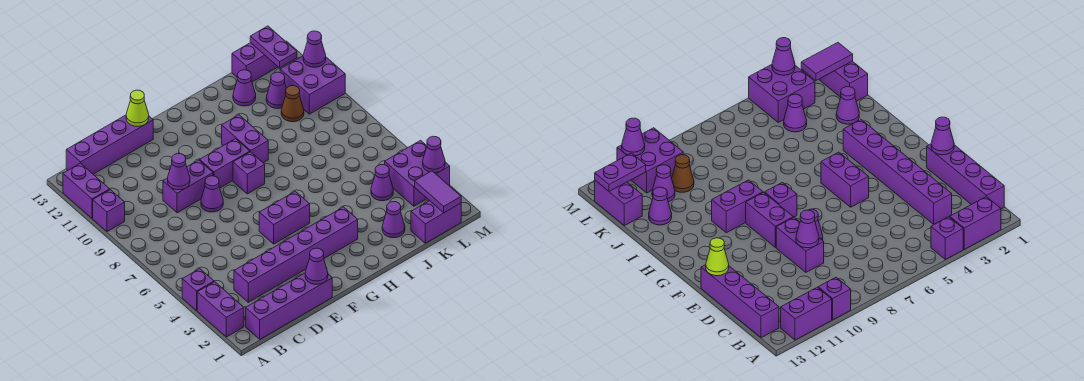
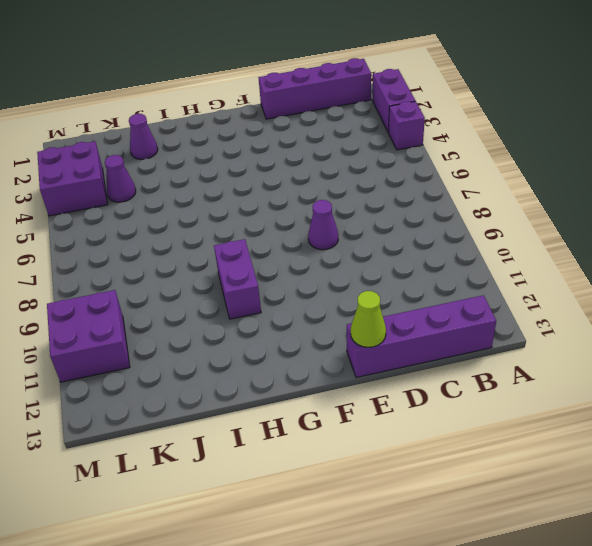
none -> purple 1x1 brick [93,190,125,232]
none -> purple 1x2 brick [63,163,110,218]
none -> purple 1x6 brick [234,207,358,302]

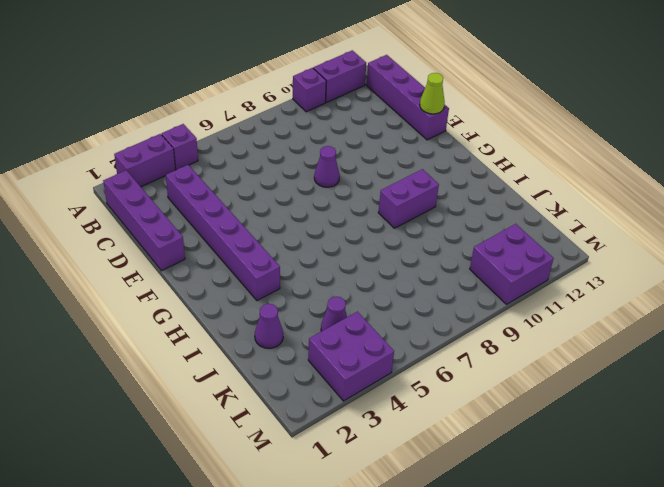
none -> purple 1x2 brick [163,160,213,213]
none -> purple 1x2 brick [259,191,310,244]
none -> purple 1x2 brick [200,139,250,188]

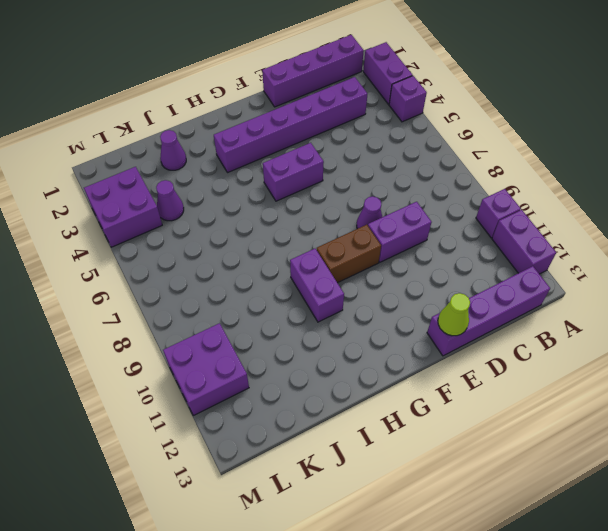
brown 1x2 brick [317,225,381,283] -> purple 1x2 brick [200,139,250,188]
none -> purple 1x1 brick [233,152,265,194]
none -> purple 1x1 cone [233,70,256,106]
none -> purple 1x2 brick [411,201,461,243]

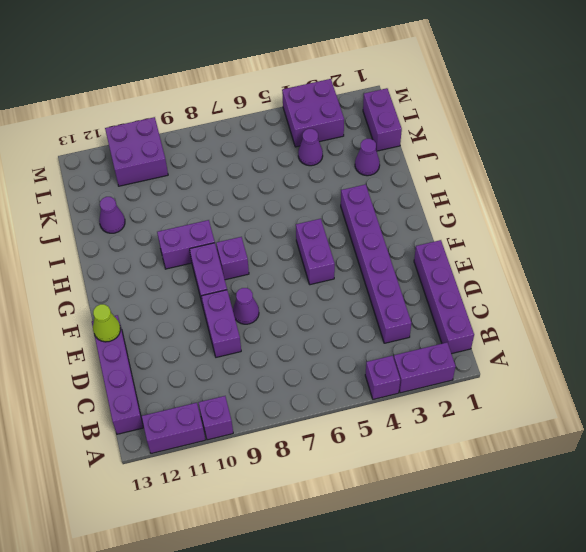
none -> brown 1x1 cone [281,86,304,122]
none -> purple 1x1 cone [266,72,286,109]
none -> purple 1x2 brick [232,43,278,82]

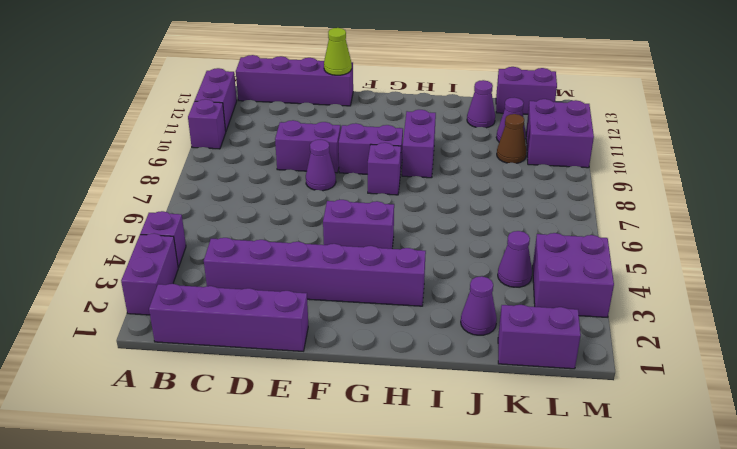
none -> purple 1x1 cone [168,154,190,190]
none -> purple 1x1 cone [305,248,328,284]
none -> purple 1x2 tile [415,171,461,213]

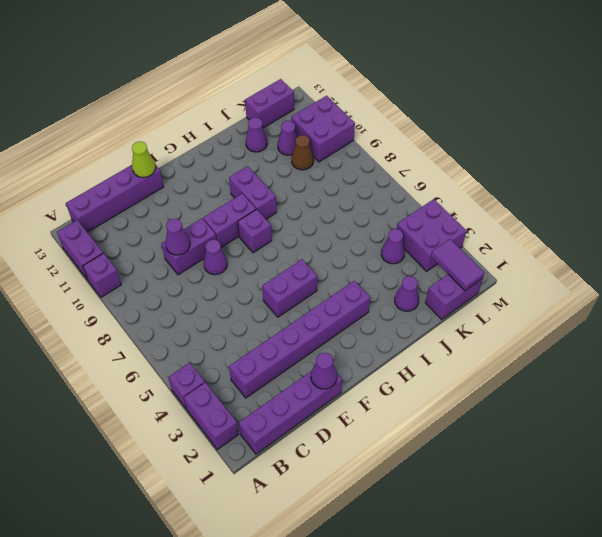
none -> purple 1x2 plate [250,26,297,68]
none -> purple 1x1 cone [423,136,445,173]
none -> purple 1x1 cone [303,31,326,67]

